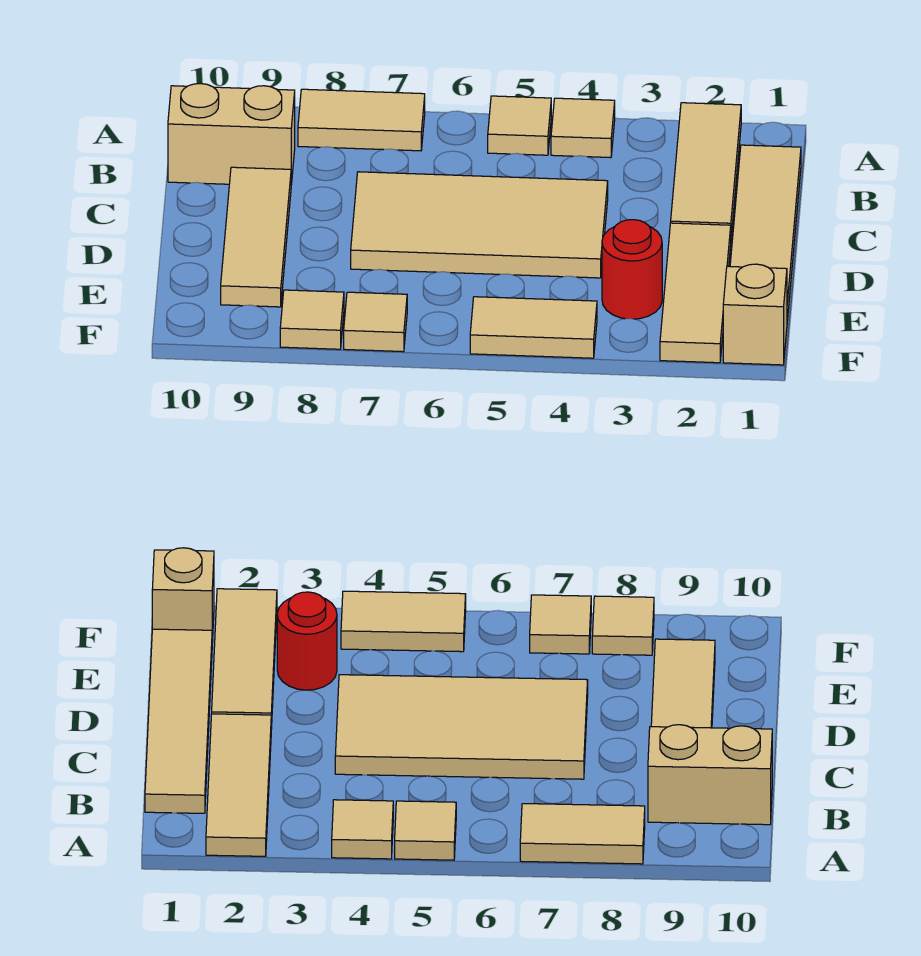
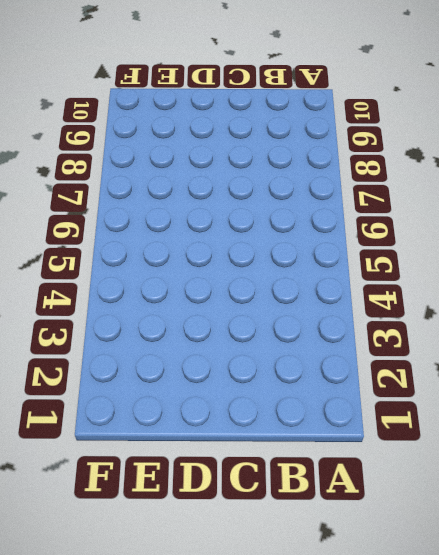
none -> tan 1x3 tile [671,103,741,235]
none -> tan 1x1 tile [551,98,615,158]
none -> tan 1x1 tile [488,96,551,155]

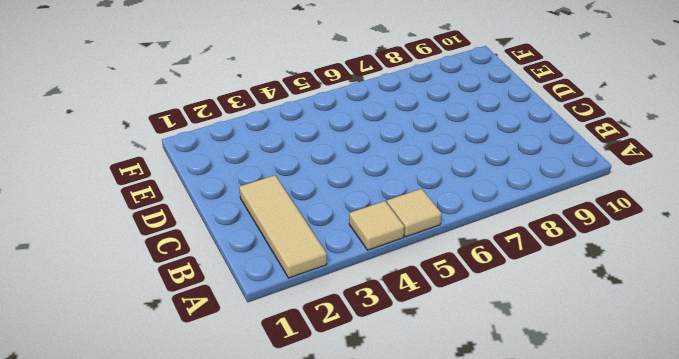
none -> tan 1x2 tile [298,89,425,151]
none -> tan 1x4 tile [730,145,801,320]
none -> tan 1x2 brick [168,84,295,185]

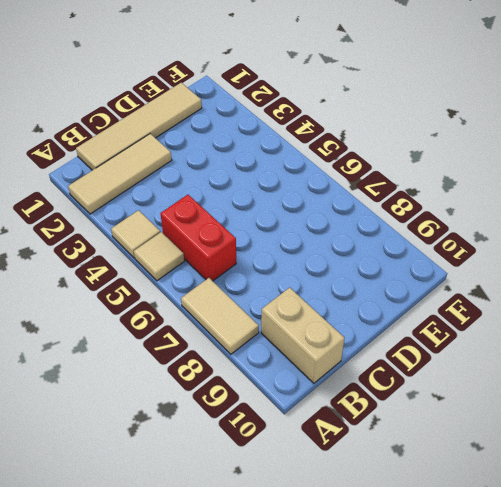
red 1x2 brick [161,195,236,281] -> none
none -> tan 2x4 tile [351,172,608,278]
none -> tan 1x3 tile [221,167,291,307]
none -> tan 1x3 tile [660,223,731,363]

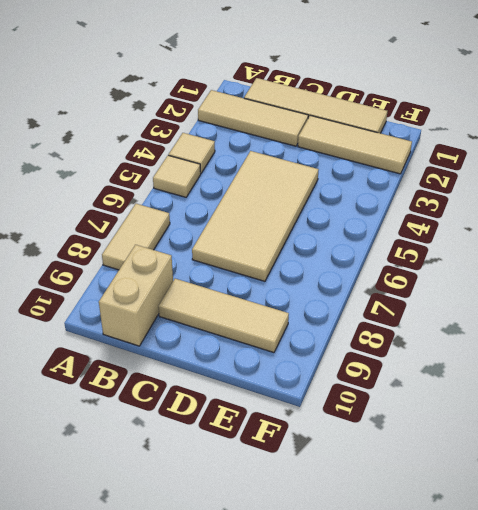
none -> red 1x1 round brick [602,220,662,319]
none -> tan 1x1 brick [723,264,787,365]
none -> tan 1x2 tile [470,297,597,358]

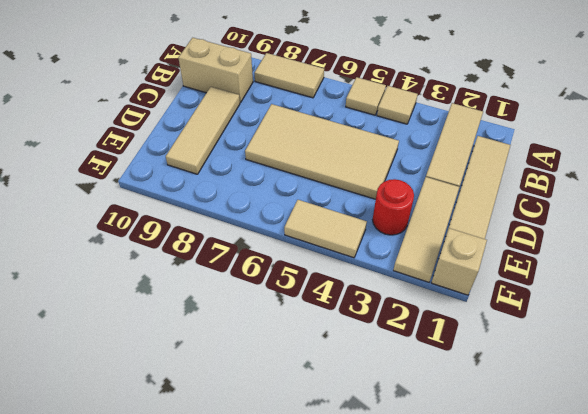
none -> tan 1x1 tile [344,292,407,352]
none -> tan 1x1 tile [280,290,344,349]

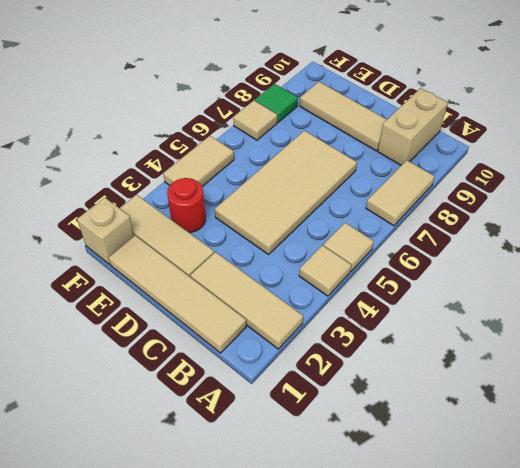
green 1x1 tile [255,84,298,122] -> tan 1x1 tile [280,290,344,349]

